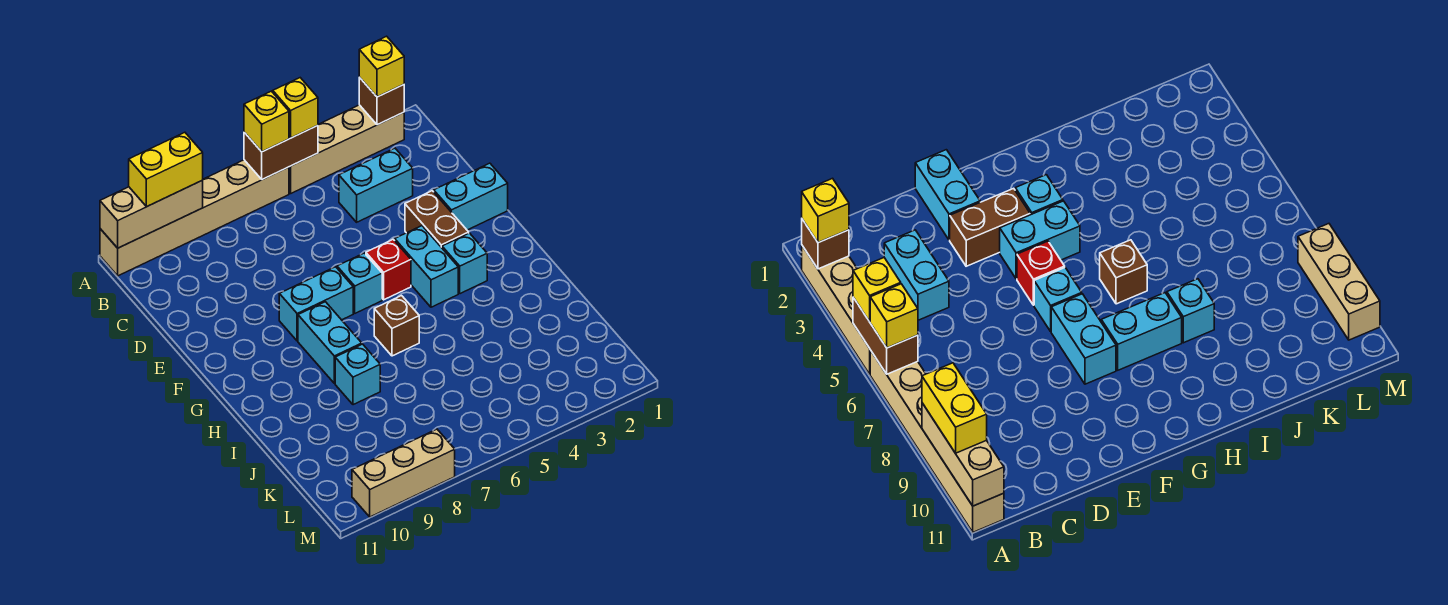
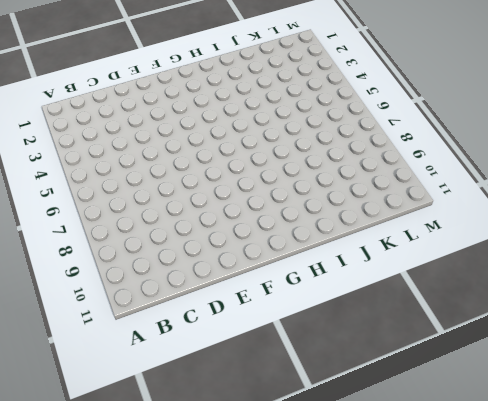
none -> tan 1x4 brick [289,105,404,193]
none -> tan 1x6 brick [100,160,289,276]
none -> cyan 1x2 brick [339,148,413,222]

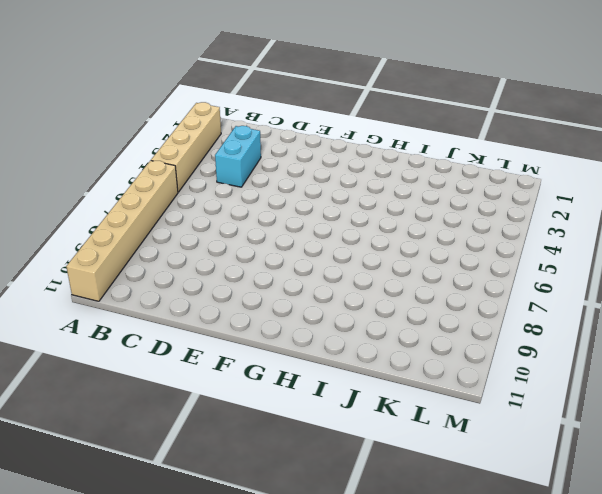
none -> cyan 1x2 brick [434,163,508,230]
none -> brown 1x2 brick [405,191,469,248]
none -> cyan 1x2 brick [395,226,458,307]

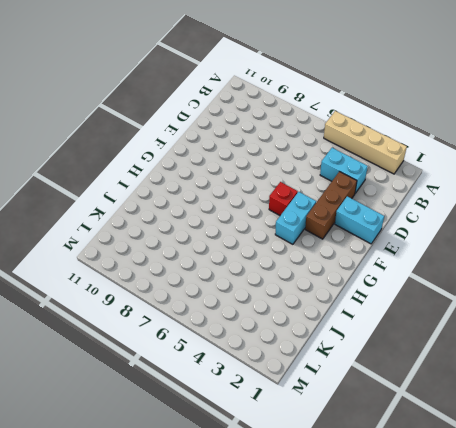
brown 1x3 brick [305,172,357,239] -> brown 1x2 brick [405,191,469,248]
none -> tan 1x6 brick [100,160,289,276]
none -> cyan 1x1 brick [337,253,382,313]
none -> cyan 1x2 brick [279,267,353,341]

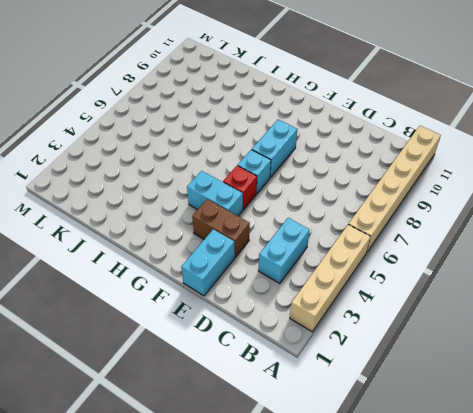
none -> cyan 1x1 brick [442,233,487,294]
none -> cyan 1x2 brick [298,302,362,383]
none -> brown 1x1 brick [374,296,419,356]

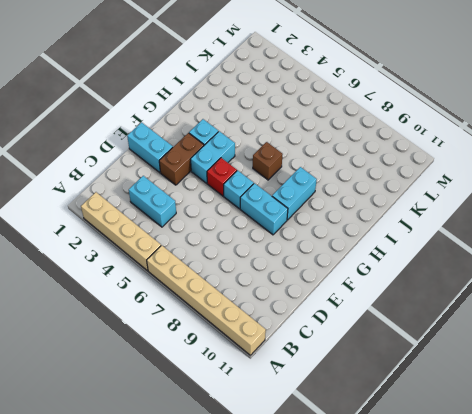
none -> cyan 1x1 brick [335,344,380,405]
none -> tan 1x3 brick [352,429,455,517]
none -> brown 1x1 brick [359,77,404,125]

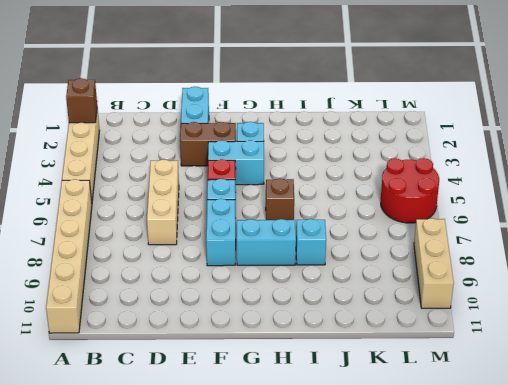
tan 1x3 brick [147,160,179,245] -> tan 1x3 brick moved to [100,180,203,248]
red 2x2 round brick [381,158,439,223] -> none
none -> cyan 1x2 brick [339,148,413,222]
none -> brown 1x2 brick [244,125,318,179]
none -> yellow 1x1 brick [359,36,404,97]

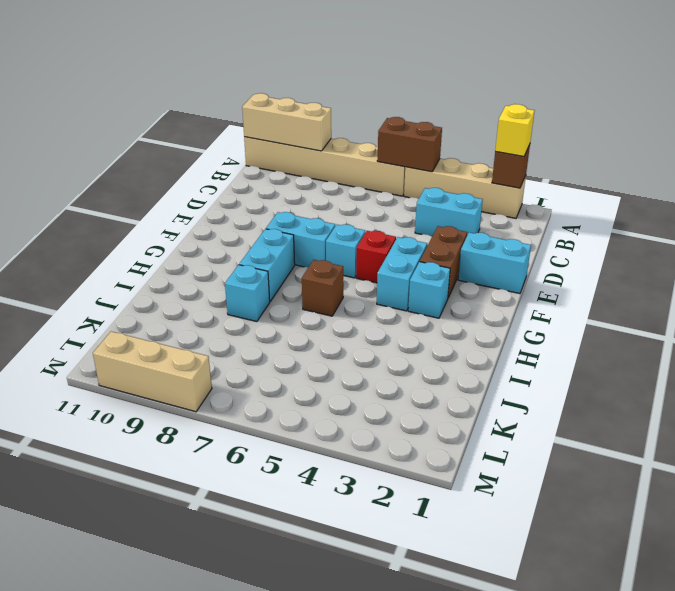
none -> yellow 1x1 brick [273,78,318,138]
none -> yellow 1x1 brick [244,91,289,152]
none -> yellow 1x2 brick [129,132,203,207]

